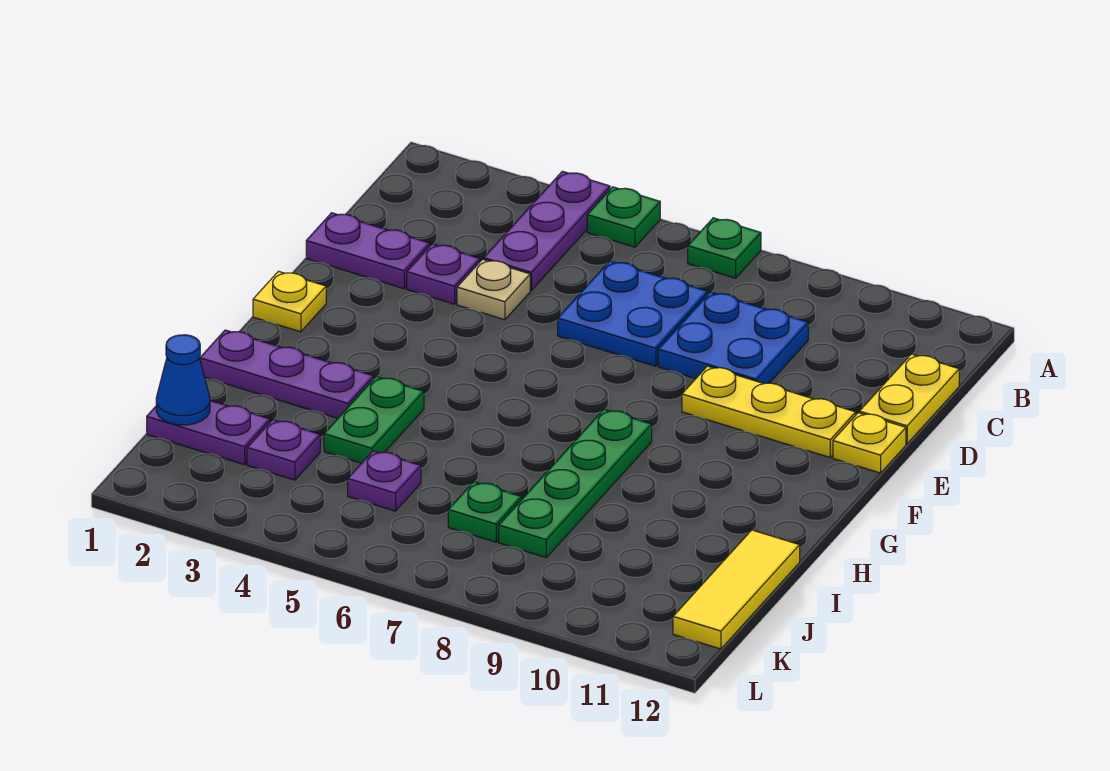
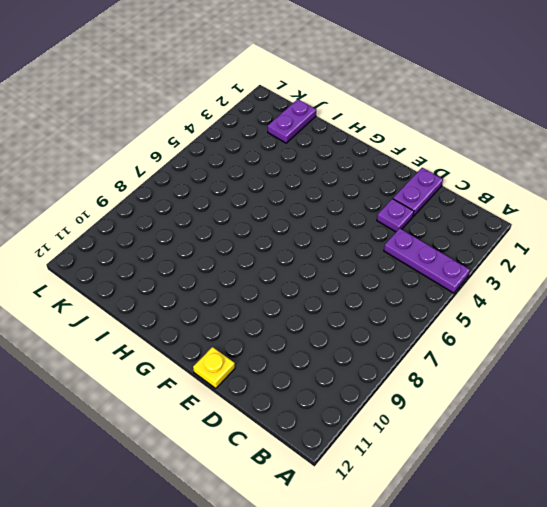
none -> green 1x1 plate [587,187,660,247]
none -> green 1x1 plate [688,218,761,278]
none -> blue 2x2 plate [558,261,708,366]

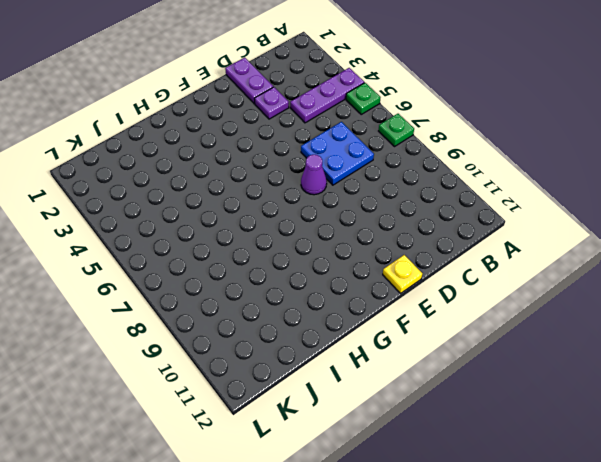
purple 1x1 cone [301,155,327,195] -> none
none -> blue 2x2 plate [658,292,808,384]
none -> yellow 1x2 plate [859,354,959,444]
none -> tan 1x1 plate [457,259,530,320]

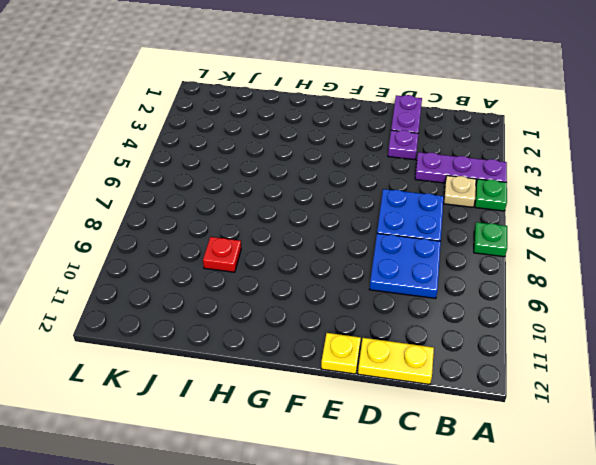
tan 1x1 plate [444,176,476,207] -> tan 1x1 plate moved to [457,259,530,320]
red 1x1 plate [203,237,241,272] -> none
none -> yellow 1x3 plate [682,366,856,457]
none -> yellow 1x1 plate [253,271,326,332]
none -> green 1x4 plate [499,409,652,557]

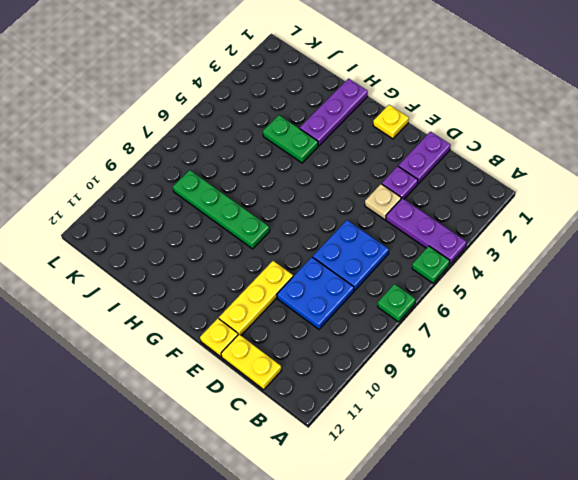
none -> yellow 1x3 tile [673,530,800,649]
none -> purple 1x2 plate [147,401,270,465]
none -> purple 1x1 plate [247,420,320,480]

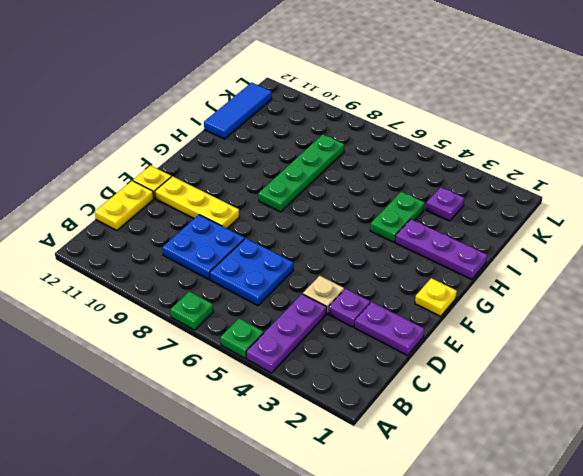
blue 1x3 tile [204,82,272,139] -> yellow 1x3 tile [673,530,800,649]
none -> purple 1x2 plate [147,401,270,465]
none -> purple 1x1 plate [348,451,421,511]
none -> green 1x1 plate [448,482,522,542]

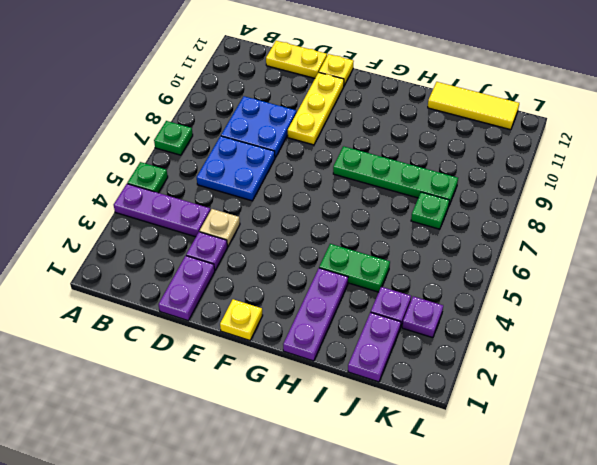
purple 1x1 plate [402,296,443,338] -> purple 1x1 plate moved to [348,451,421,511]
none -> blue 1x1 cone [156,335,210,425]

